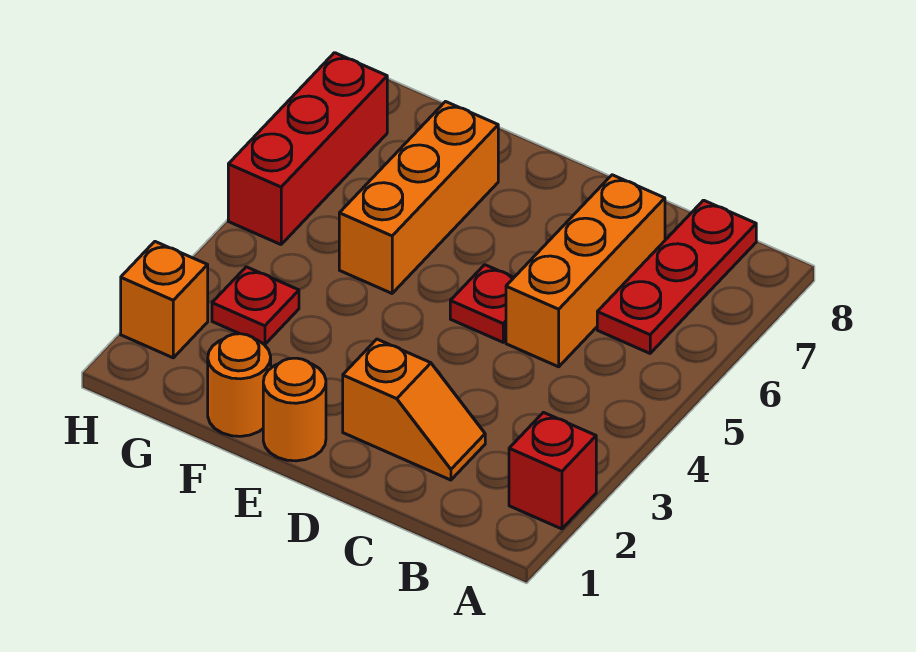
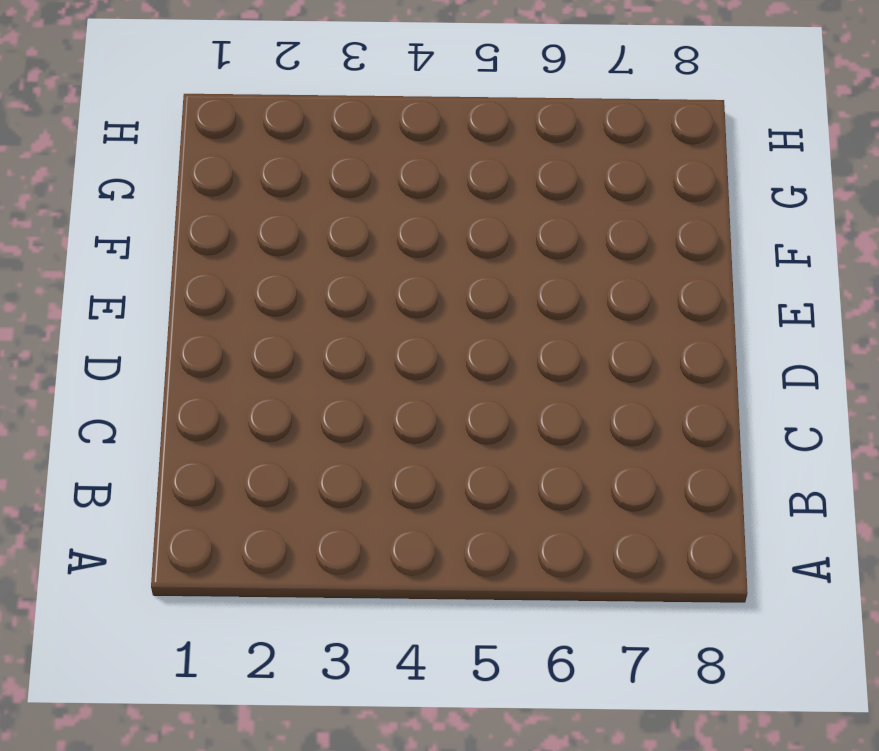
none -> red 1x1 brick [509,412,596,529]
none -> red 1x3 plate [597,200,756,353]

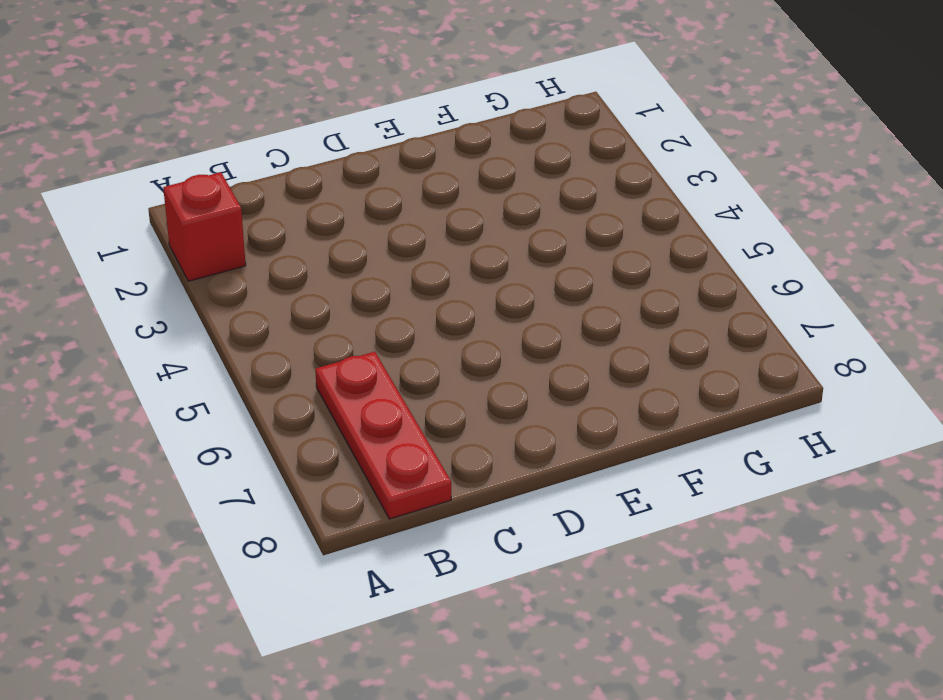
none -> orange 1x2 slope [343,339,485,480]
none -> orange 1x3 brick [506,175,665,367]

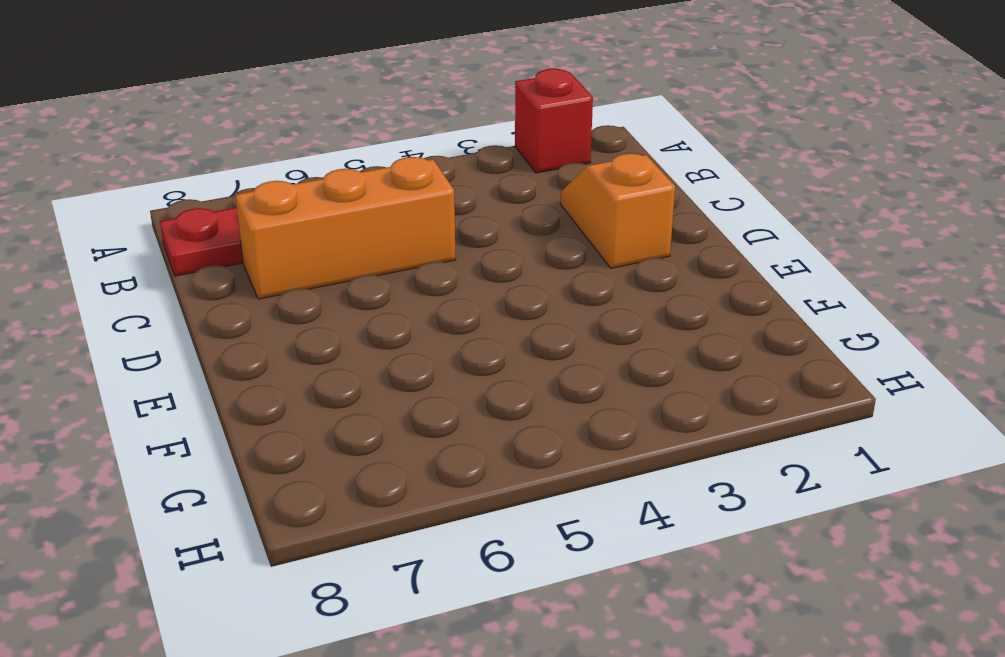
none -> red 1x1 plate [450,265,514,342]
none -> orange 1x1 round brick [263,358,326,461]

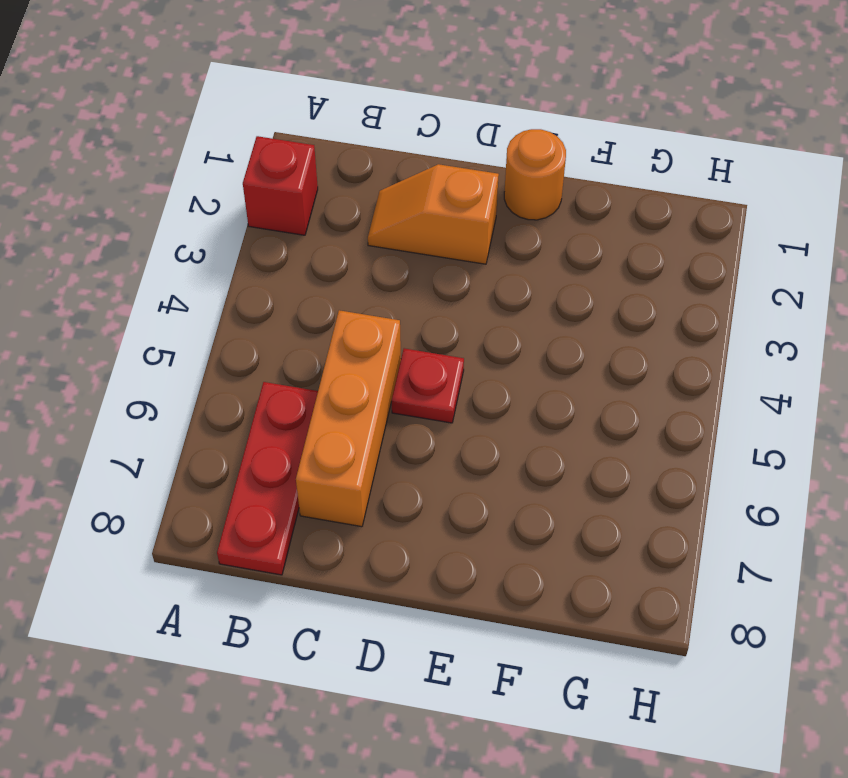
none -> orange 1x1 round brick [208,334,271,436]
none -> orange 1x3 brick [339,102,498,293]

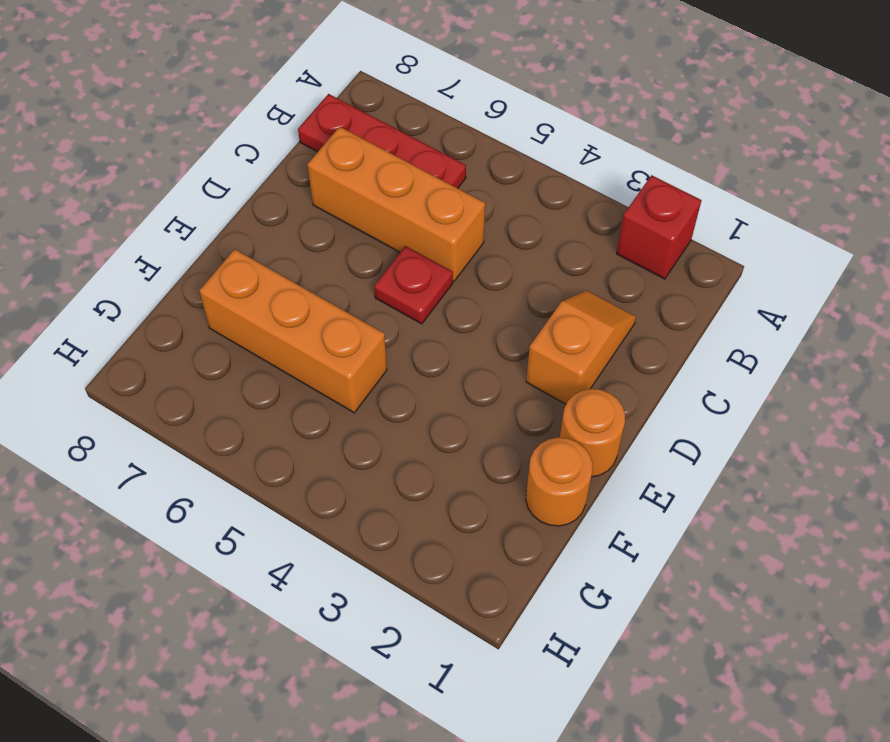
none -> red 1x1 plate [212,267,299,345]
none -> orange 1x1 brick [121,242,208,358]

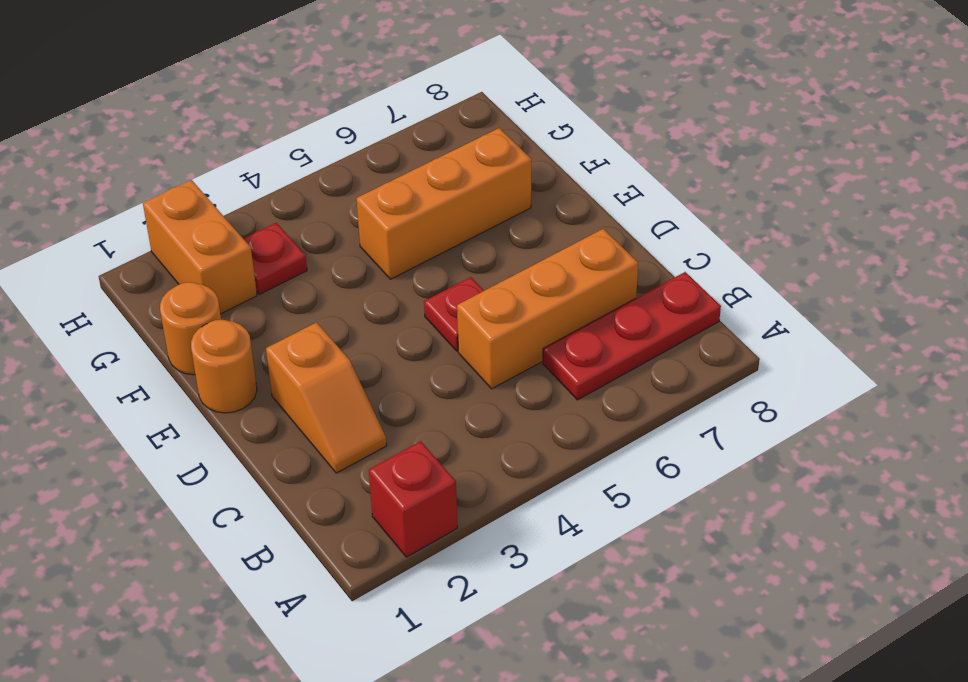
orange 1x2 brick [143,180,257,314] -> orange 1x1 brick [121,242,208,358]
none -> red 1x3 brick [228,53,387,245]

